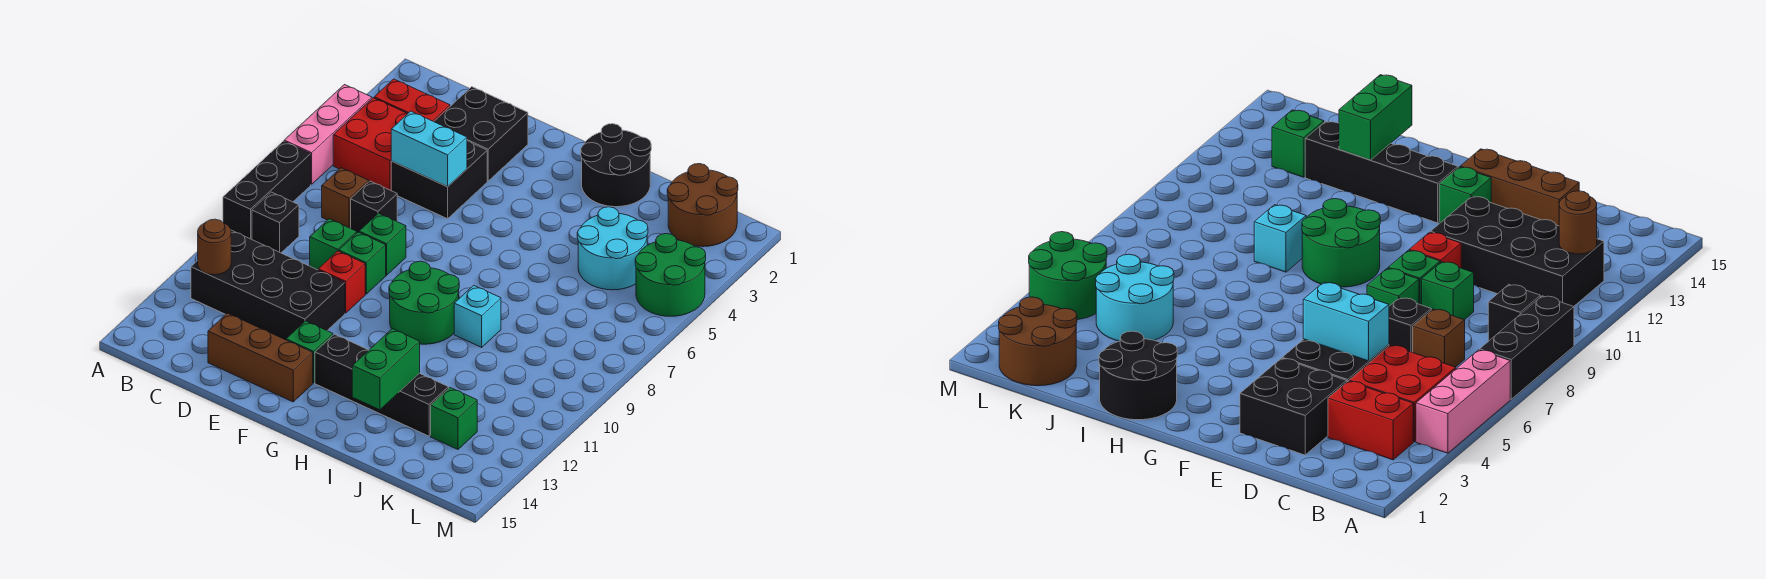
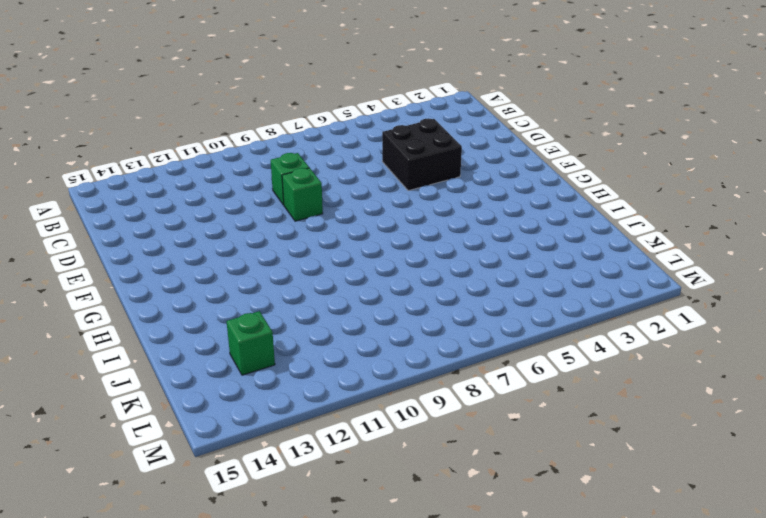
none -> pink 1x3 brick [284,85,372,184]
none -> black 1x3 brick [223,141,311,239]
none -> red 1x2 brick [374,79,450,122]

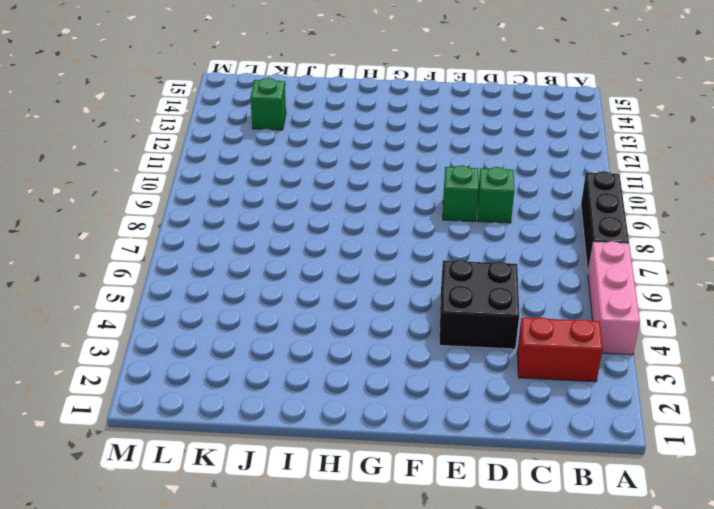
none -> red 2x2 brick [333,98,407,190]
none -> black 1x1 brick [252,192,299,253]
none -> black 2x4 brick [191,230,345,340]

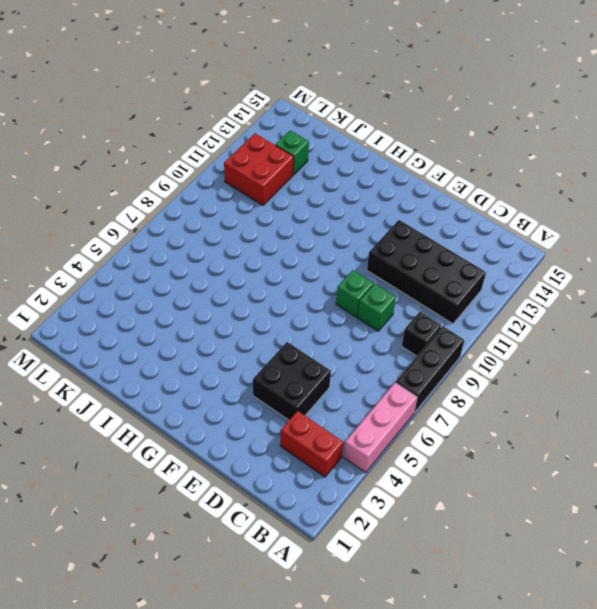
red 2x2 brick [224,133,294,205] -> red 2x2 brick moved to [333,98,407,190]
none -> brown 1x1 brick [322,168,369,228]
none -> black 2x2 brick [434,87,528,181]
none -> black 1x1 brick [351,181,397,233]

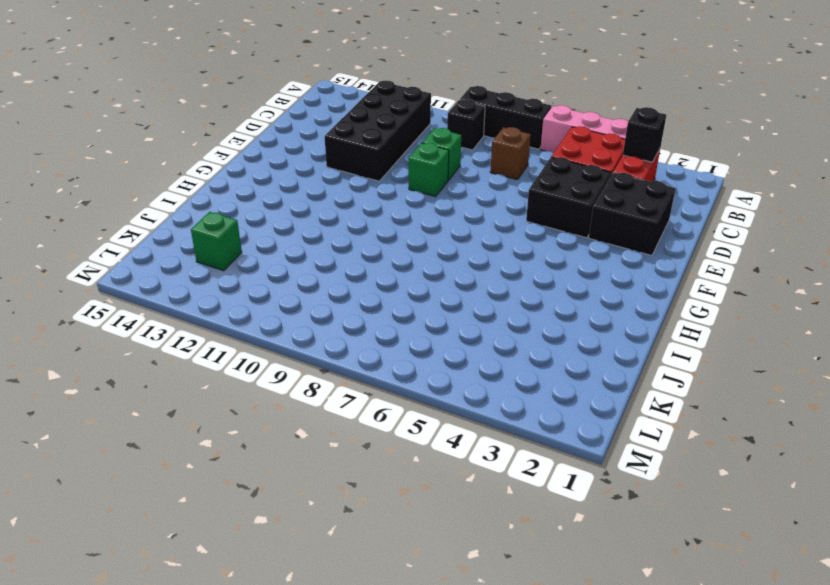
black 1x1 brick [623,107,666,162] -> black 1x1 brick moved to [351,181,397,233]
none -> brown 1x3 brick [208,313,313,402]
none -> green 1x1 brick [359,213,406,275]
none -> red 1x1 brick [318,251,365,313]

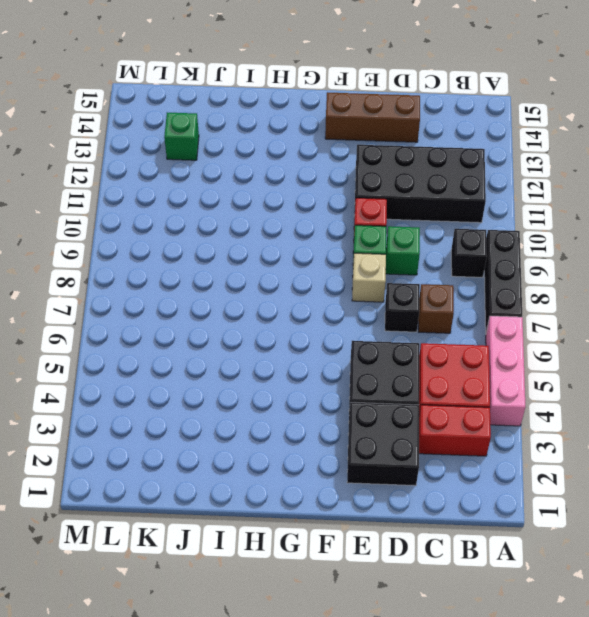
tan 1x1 brick [352,253,386,302] -> green 1x1 brick [359,213,406,275]
none -> green 1x1 brick [286,321,333,383]
none -> green 2x2 round brick [389,261,459,344]
none -> black 1x4 brick [315,334,449,436]

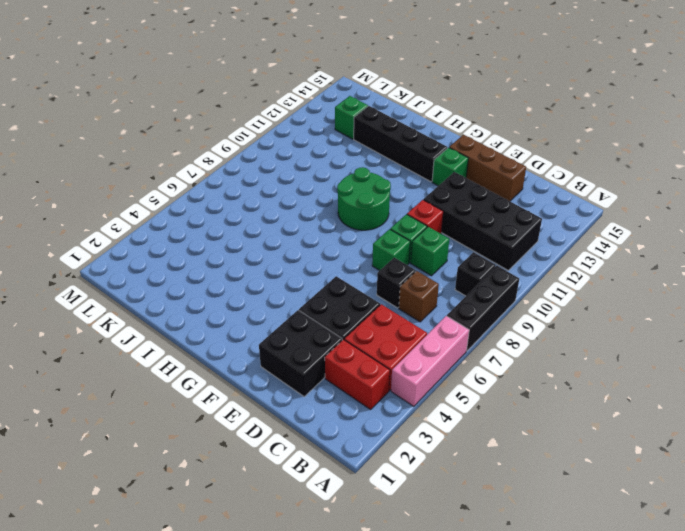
none -> black 2x2 round brick [581,124,651,207]
none -> cyan 1x1 brick [454,285,501,347]
none -> cyan 2x2 round brick [577,207,648,290]

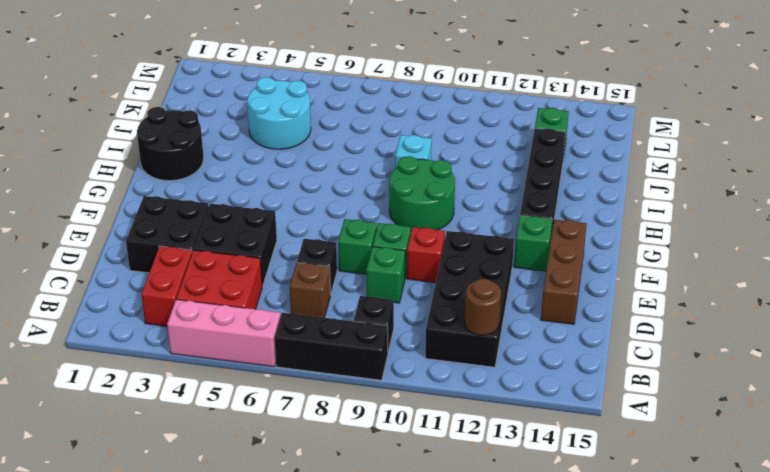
none -> brown 2x2 round brick [667,164,738,247]
none -> green 2x2 round brick [635,234,706,316]
none -> cyan 1x2 brick [391,111,467,187]

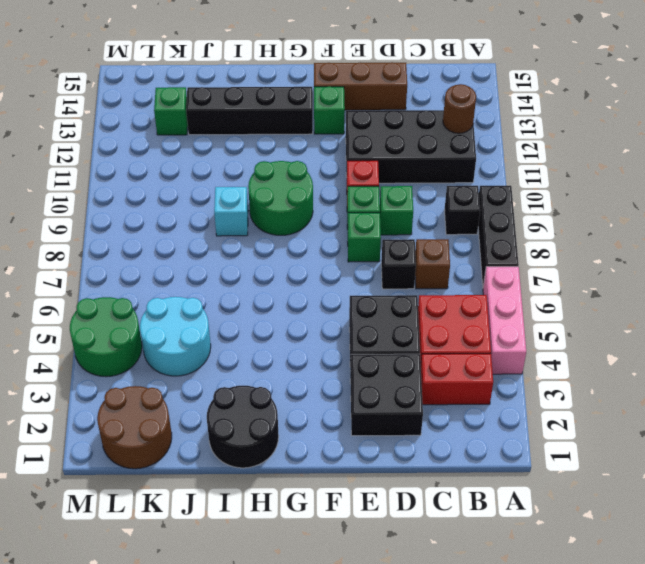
none -> cyan 1x2 brick [391,111,467,187]
none -> green 1x2 brick [352,329,420,410]

